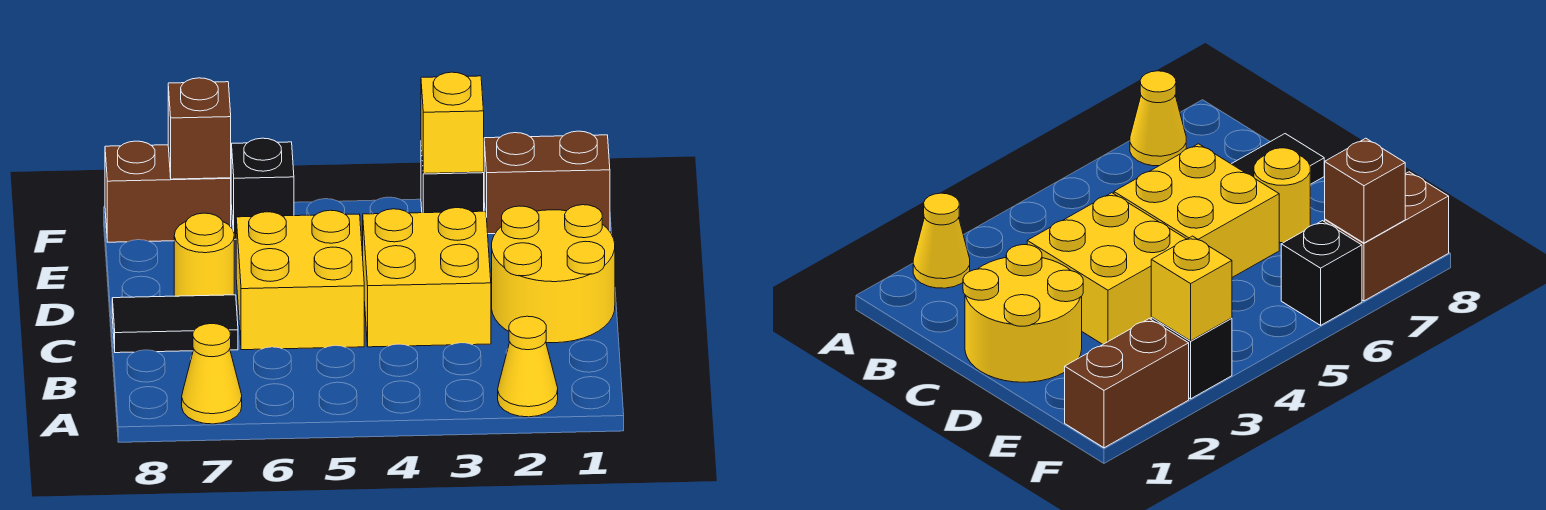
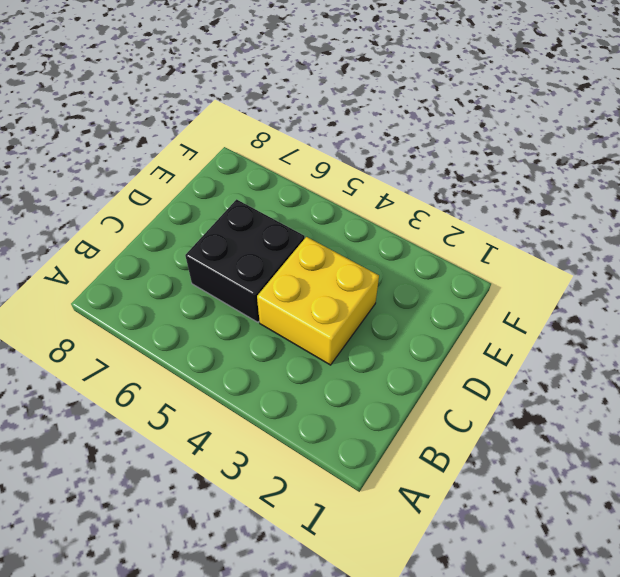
black 2x2 brick [185,199,305,322] -> yellow 2x2 brick [236,210,364,350]
none -> yellow 1x1 cone [498,316,558,417]
none -> yellow 1x1 cone [182,324,242,424]
none -> yellow 2x2 round brick [492,205,615,343]

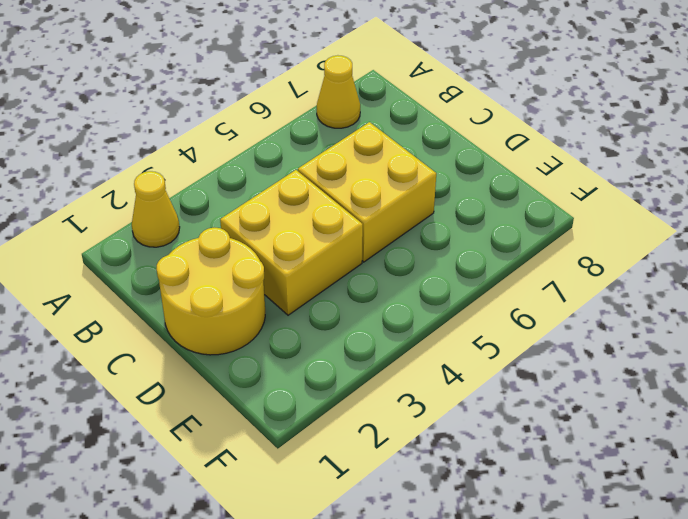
none -> black 1x2 tile [112,295,238,353]
none -> yellow 1x1 round brick [174,213,234,296]
none -> brown 1x2 brick [484,131,610,234]

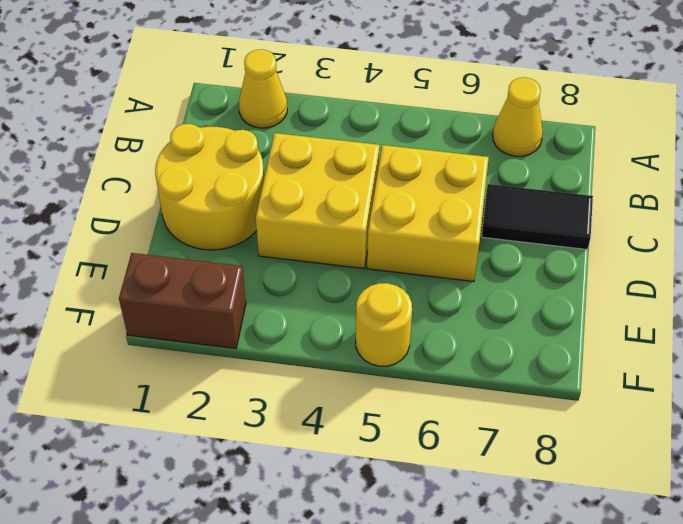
yellow 1x1 round brick [356,283,412,366] -> yellow 1x1 round brick moved to [174,213,234,296]
none -> black 1x1 brick [421,146,484,213]
none -> black 1x1 brick [231,138,294,240]
none -> brown 1x2 brick [105,141,231,242]

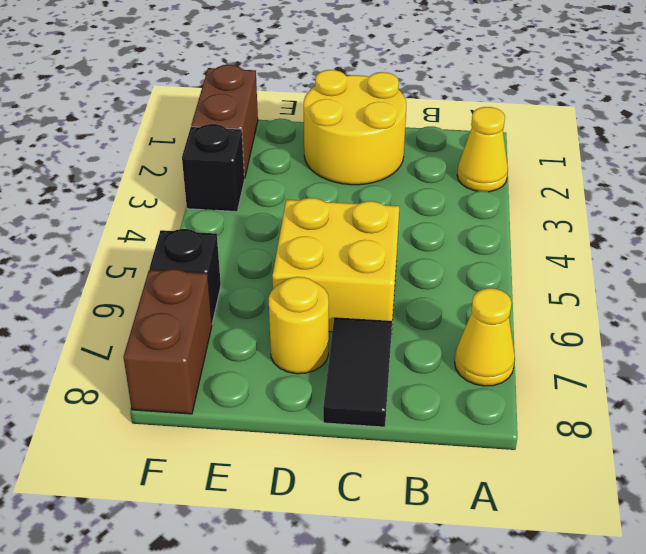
none -> yellow 2x2 brick [363,208,491,347]
none -> yellow 1x1 brick [421,72,484,174]
none -> brown 1x1 brick [168,78,231,179]

